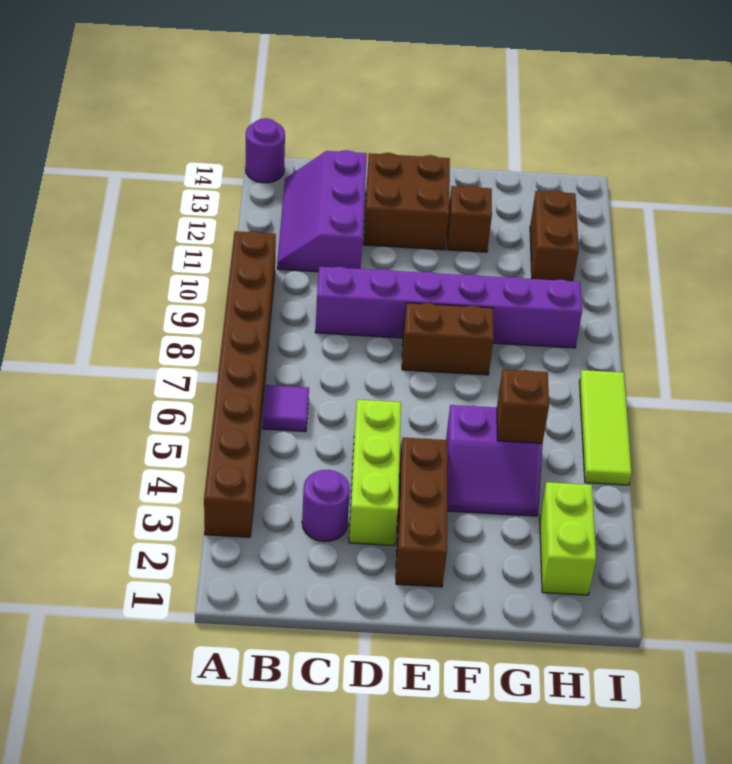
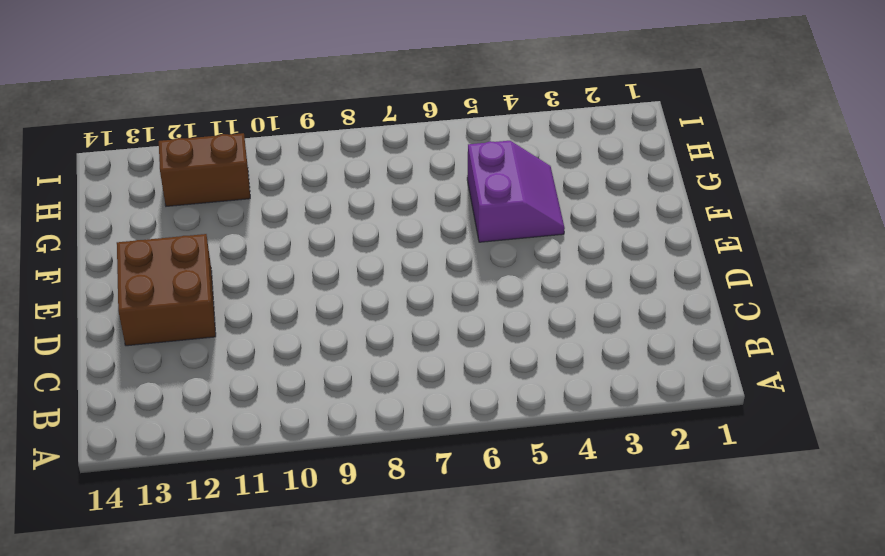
none -> brown 1x8 brick [204,231,276,537]
none -> purple 1x1 round brick [246,118,285,183]
none -> purple 1x1 tile [263,385,309,432]

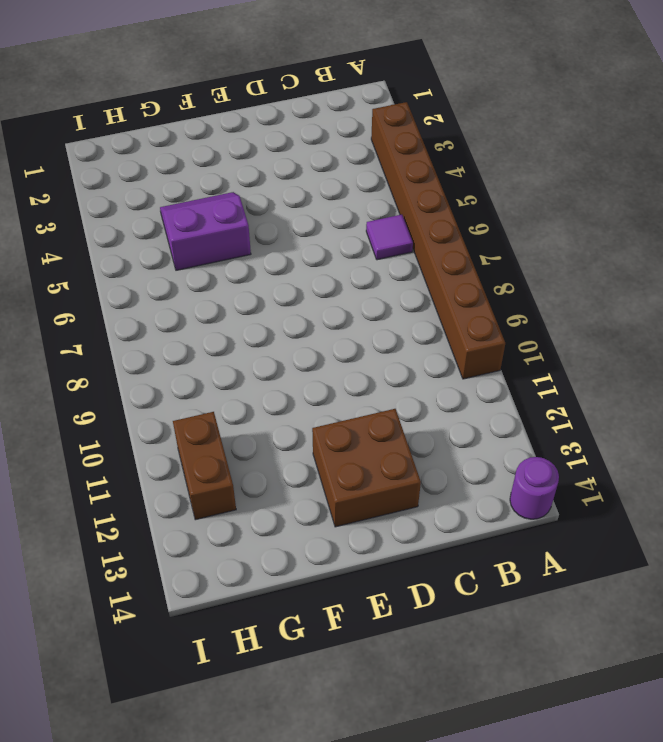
none -> purple 2x3 slope [277,150,367,272]
none -> purple 1x1 round brick [302,470,350,542]
none -> purple 1x6 brick [315,266,582,348]

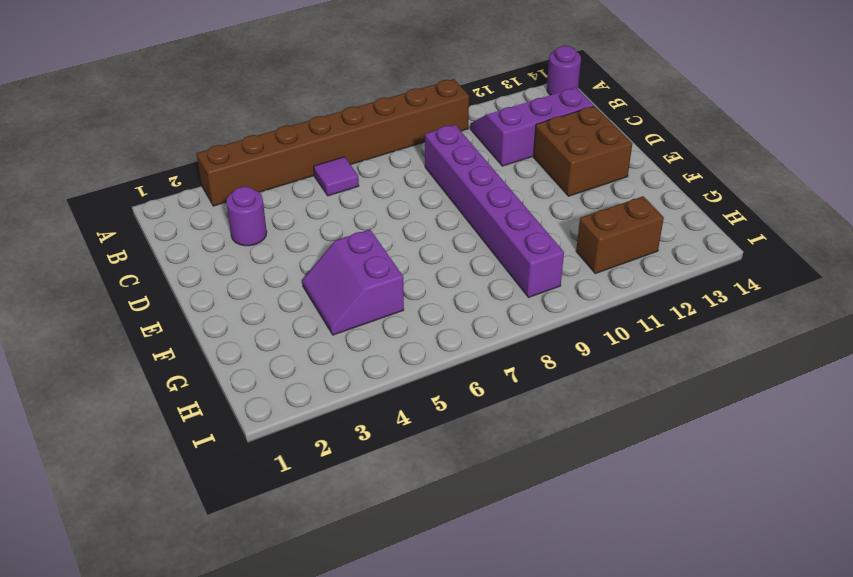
none -> lime 1x3 brick [349,400,401,546]
none -> brown 1x3 brick [396,438,448,587]
none -> brown 1x2 brick [402,303,494,375]

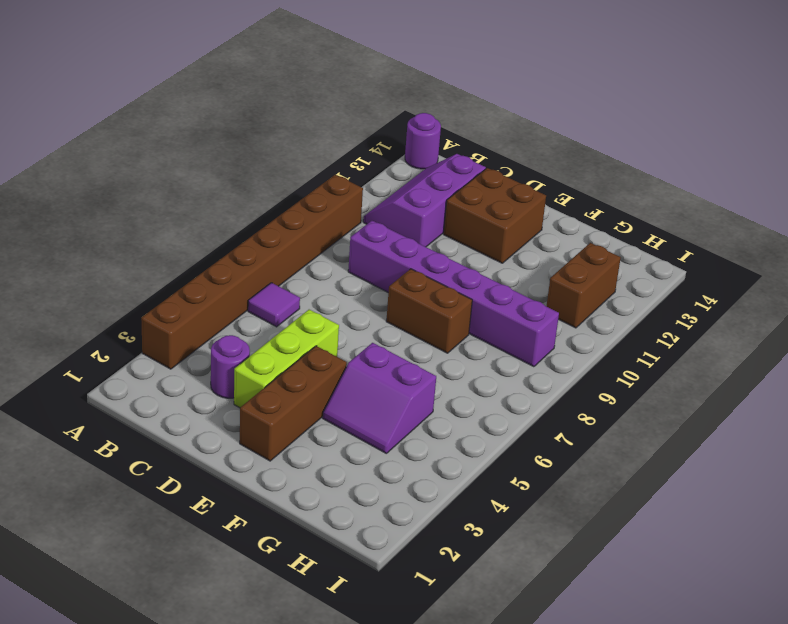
none -> brown 1x1 brick [447,186,492,252]
none -> lime 1x2 brick [540,482,596,595]
none -> lime 1x3 tile [579,370,632,485]

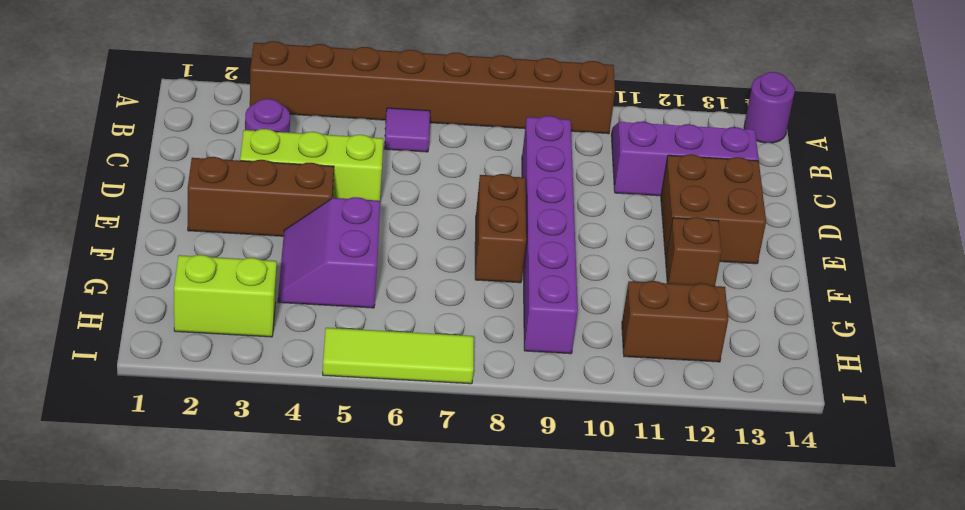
none -> brown 1x1 brick [497,369,549,443]

